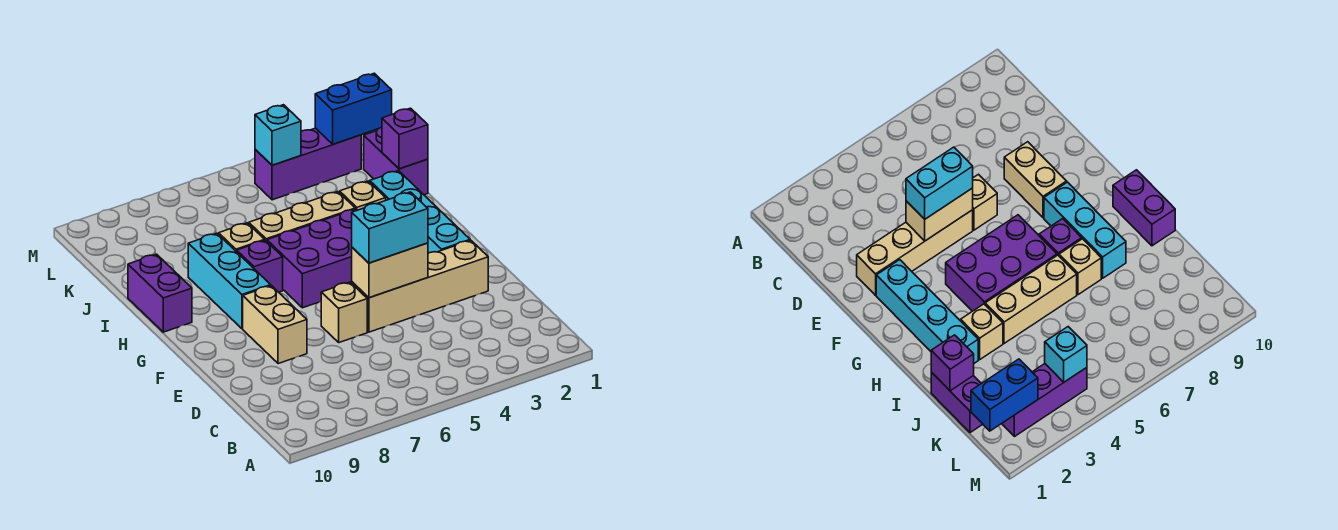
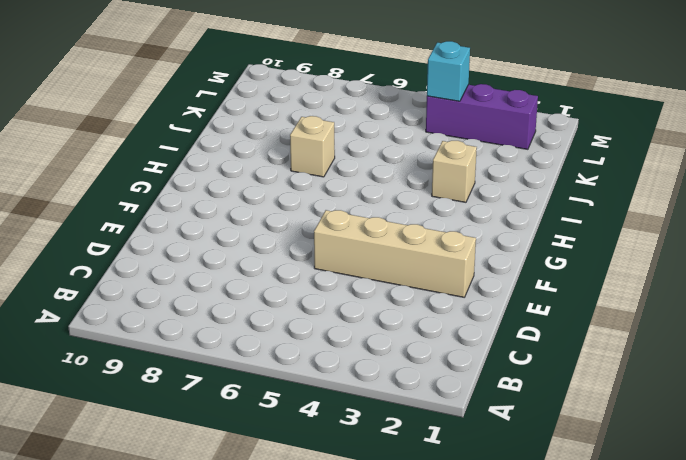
none -> tan 1x1 brick [321,282,367,343]
none -> tan 1x2 brick [243,286,307,364]
none -> cyan 1x4 brick [370,171,470,253]

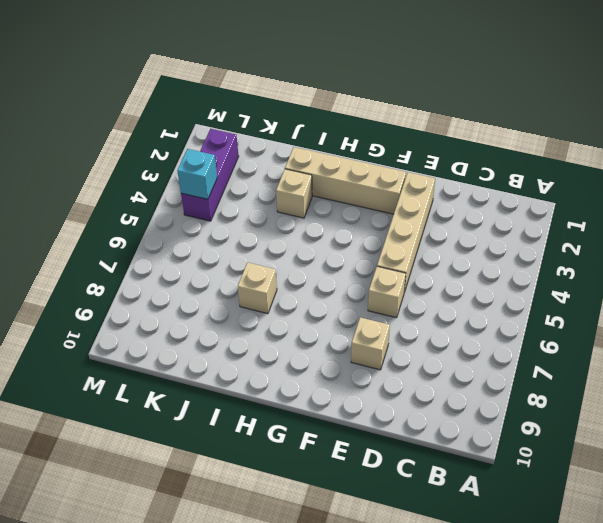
tan 1x1 brick [351,317,390,370] -> tan 1x2 brick [243,286,307,364]
tan 1x4 brick [285,147,406,214] -> cyan 1x4 brick [370,171,470,253]
none -> purple 2x3 brick [267,209,357,308]
none -> cyan 1x3 brick [188,233,271,329]
none -> purple 1x1 brick [237,240,283,292]

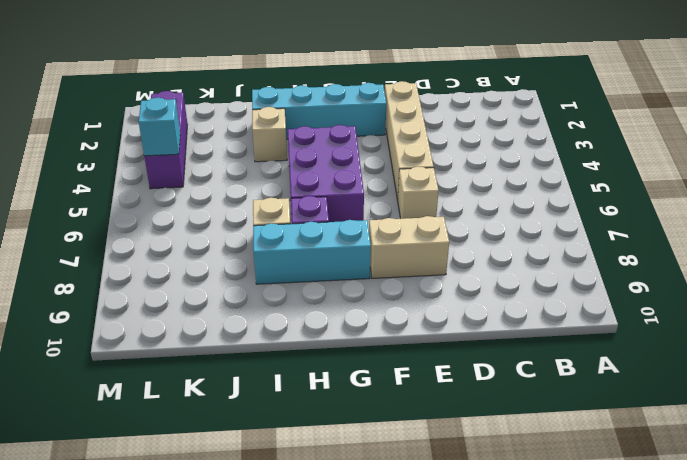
none -> purple 1x2 brick [128,254,192,332]
none -> tan 1x3 brick [249,192,355,241]
none -> purple 1x2 brick [364,127,428,195]

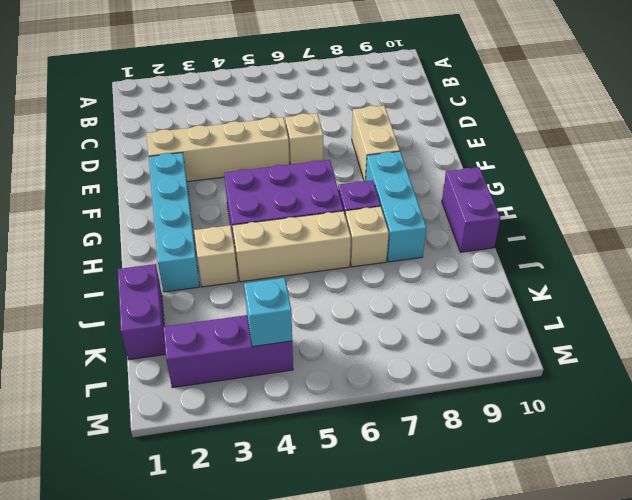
none -> tan 1x2 brick [352,243,428,298]
none -> purple 1x1 brick [382,108,428,169]
none -> blue 1x2 brick [315,73,392,144]

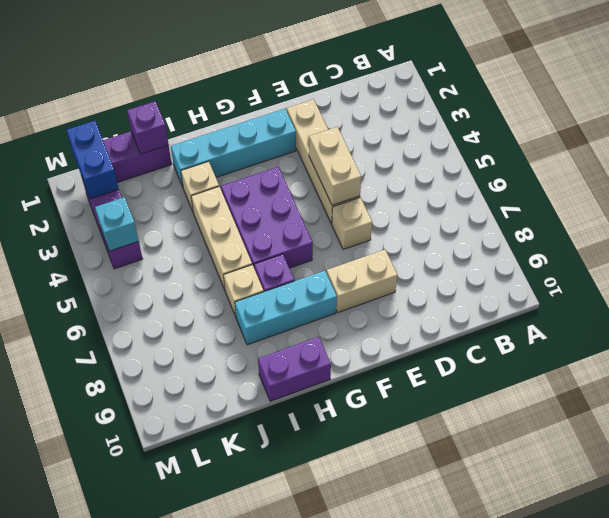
none -> cyan 1x2 brick [352,192,428,263]

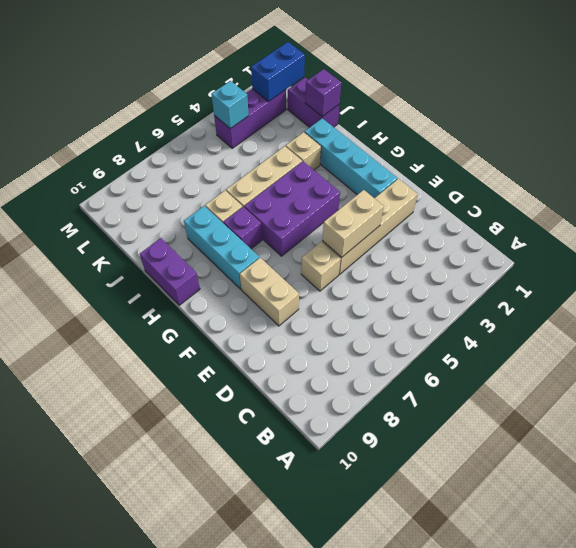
none -> cyan 1x2 brick [352,192,428,263]

